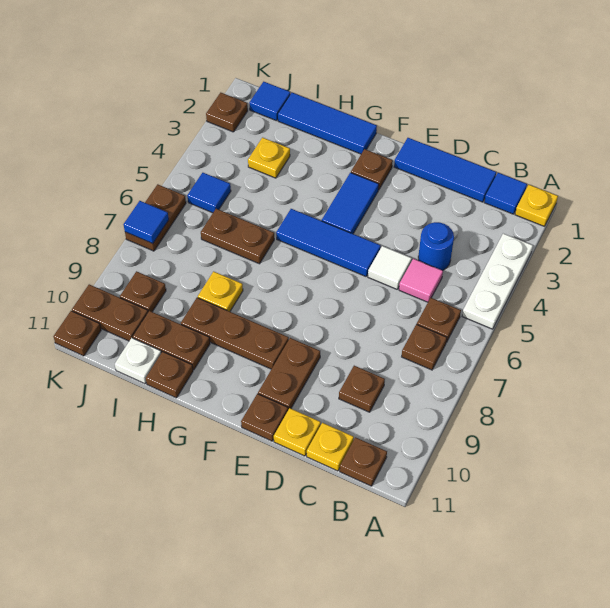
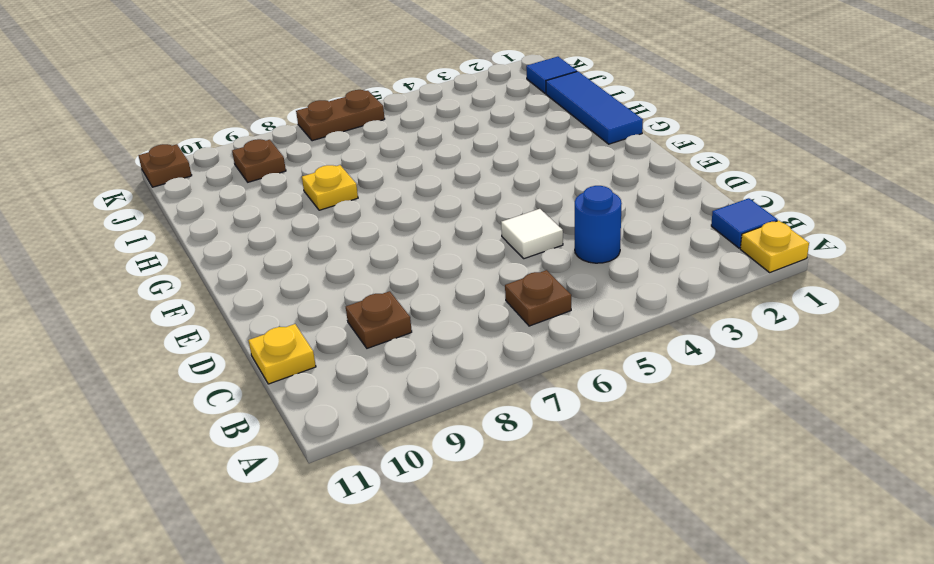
none -> white 1x3 plate [462,234,533,329]
none -> brown 1x1 plate [402,324,447,370]
none -> brown 1x1 plate [340,437,387,486]
none -> blue 1x3 tile [394,138,496,202]

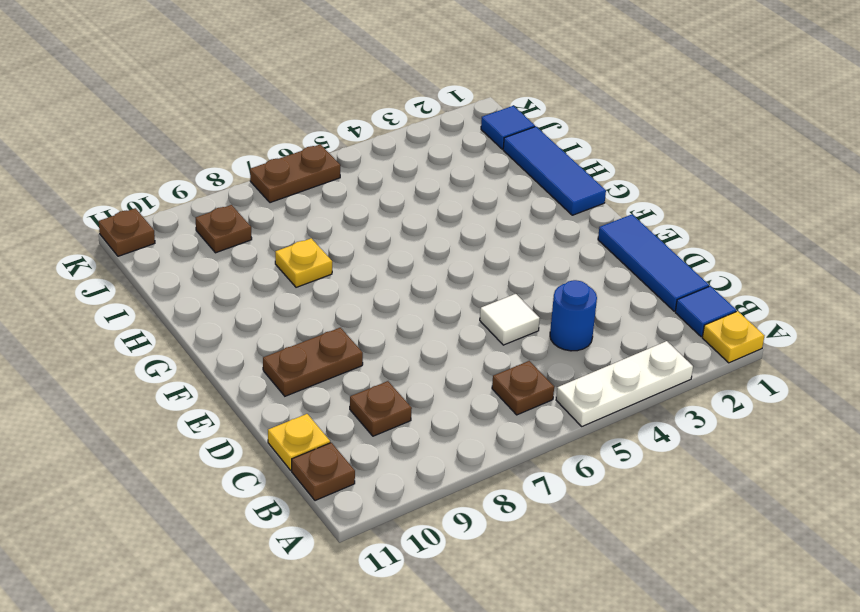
none -> brown 1x1 plate [402,324,447,370]
none -> pink 1x1 tile [399,259,443,302]
none -> yellow 1x1 plate [274,408,321,456]
none -> blue 1x3 tile [276,209,381,276]

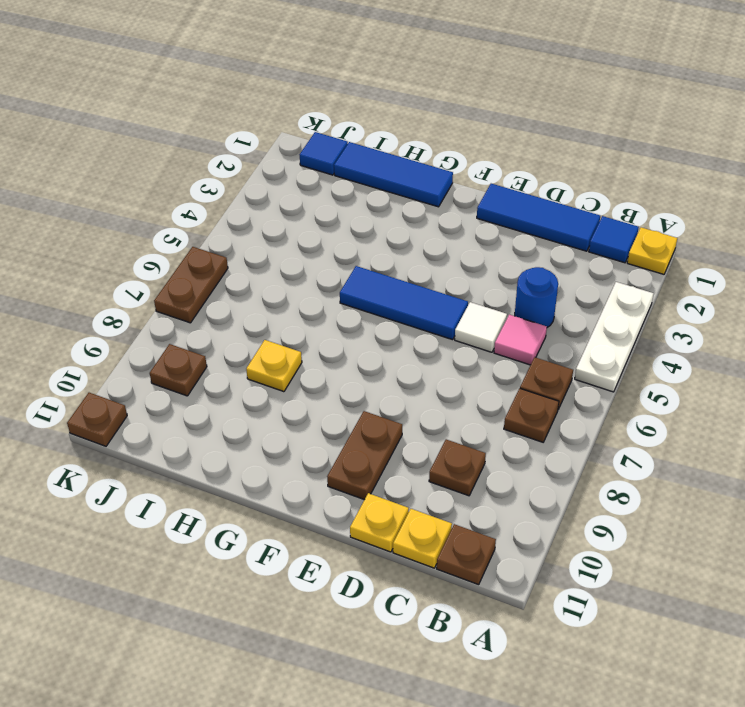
none -> brown 1x1 plate [241,394,288,441]
none -> brown 1x1 plate [351,149,393,190]
none -> blue 1x2 tile [322,173,379,234]
none -> brown 1x3 plate [181,298,289,369]

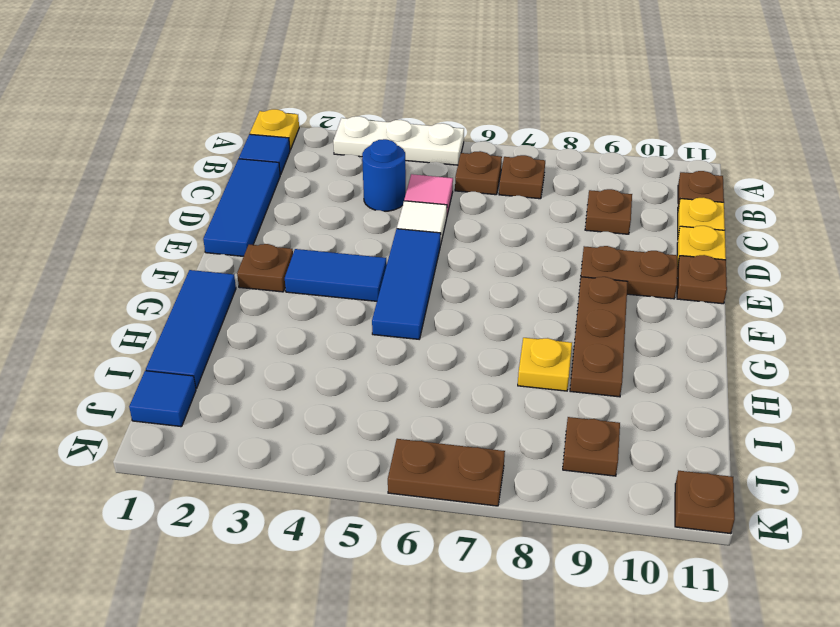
none -> brown 1x2 plate [201,209,274,264]
none -> brown 1x2 plate [133,311,210,370]
none -> brown 1x1 plate [146,352,193,398]
none -> yellow 1x1 plate [248,138,290,178]

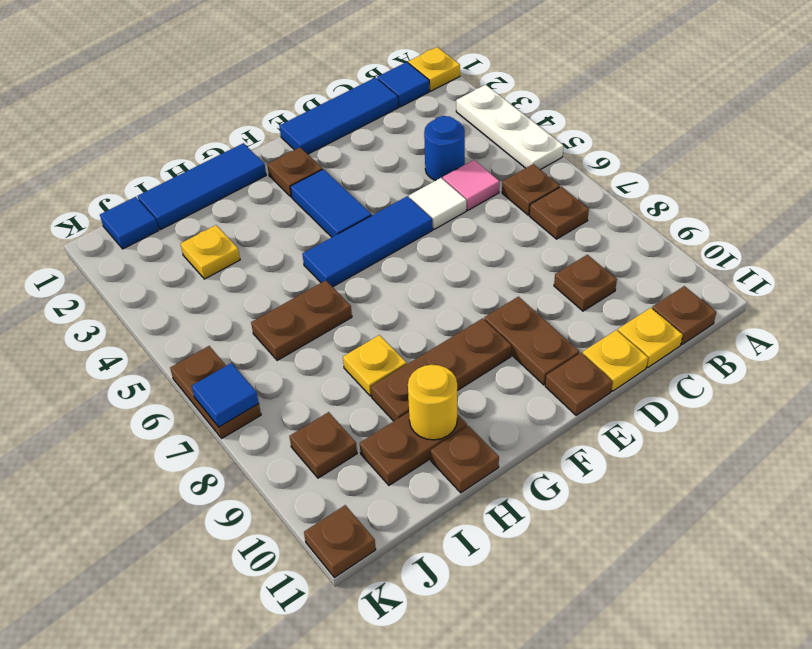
yellow 1x1 round brick [408,365,457,440] -> none
none -> white 1x1 plate [115,338,161,384]
none -> blue 1x1 tile [187,173,231,213]
none -> brown 1x2 plate [72,284,148,341]
none -> brown 1x1 plate [206,93,248,132]

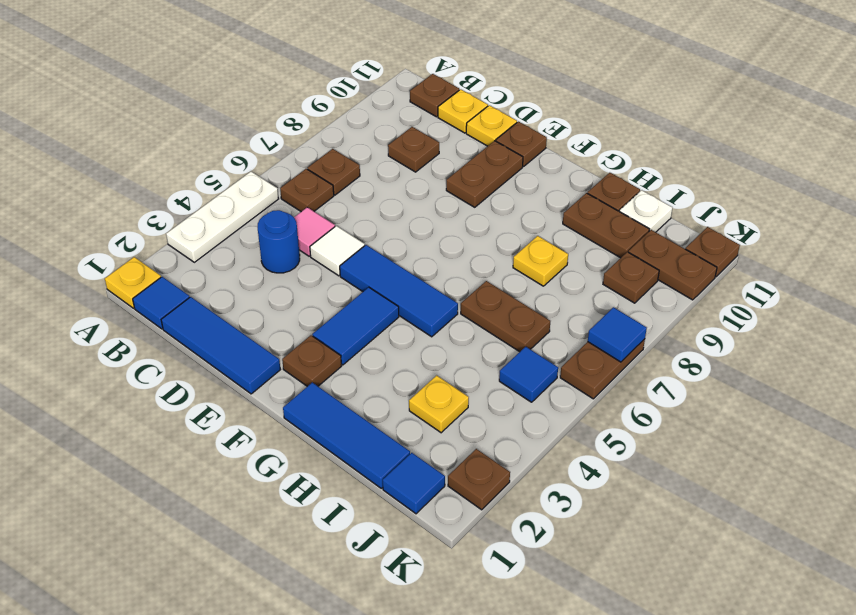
none -> brown 1x3 plate [181,298,289,369]

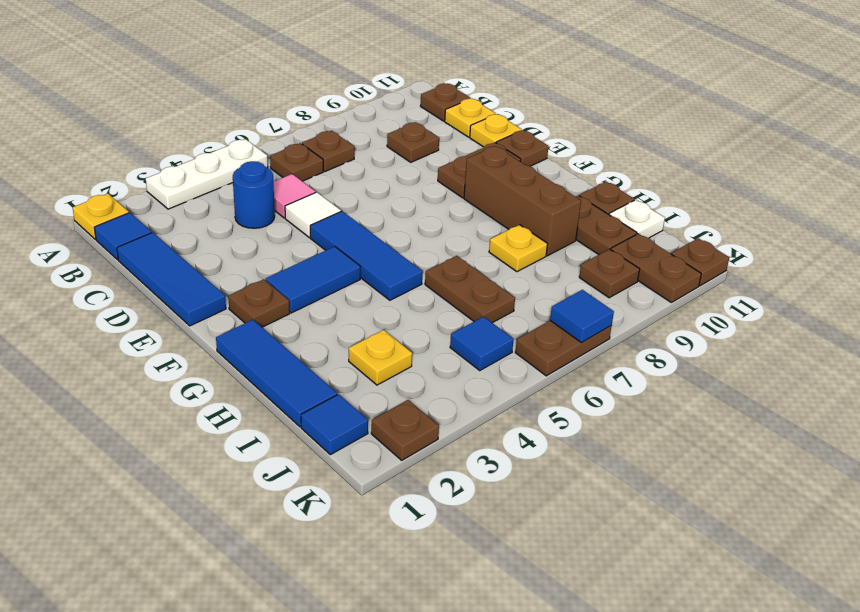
brown 1x3 brick [464,146,581,256] -> brown 1x3 plate [181,298,289,369]

